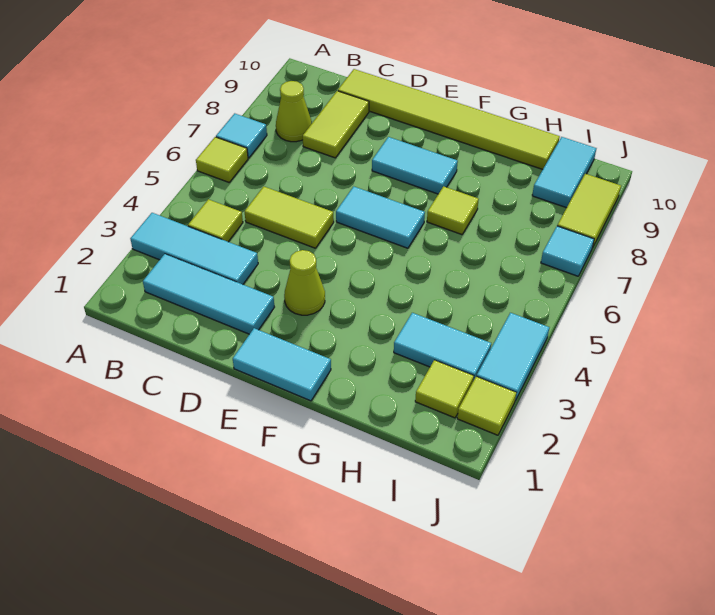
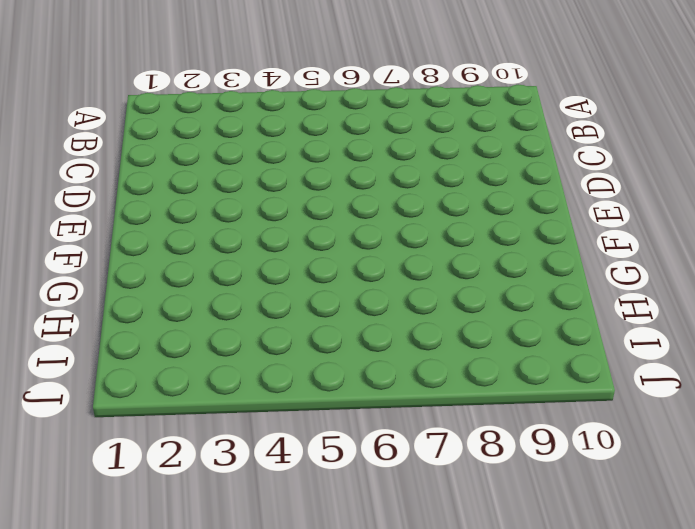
none -> cyan 1x3 tile [130,213,258,284]
none -> lime 1x1 tile [196,137,248,182]
none -> cyan 1x1 tile [216,113,267,158]

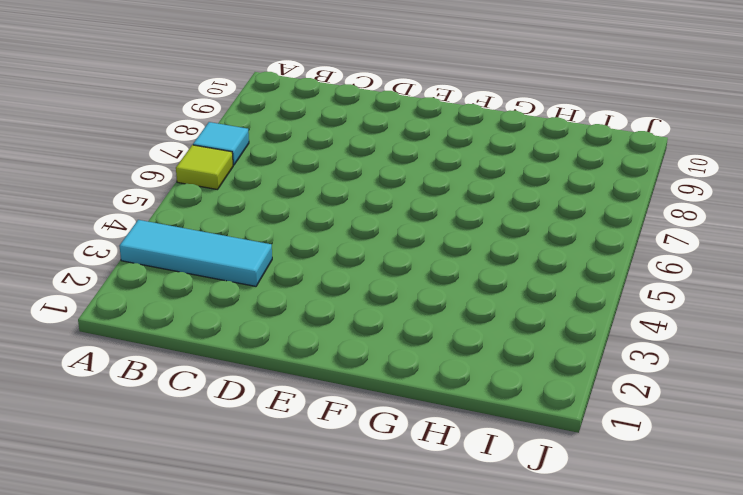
none -> cyan 1x3 tile [143,254,274,334]
none -> lime 1x1 tile [188,199,243,242]
none -> lime 1x1 cone [276,81,312,142]

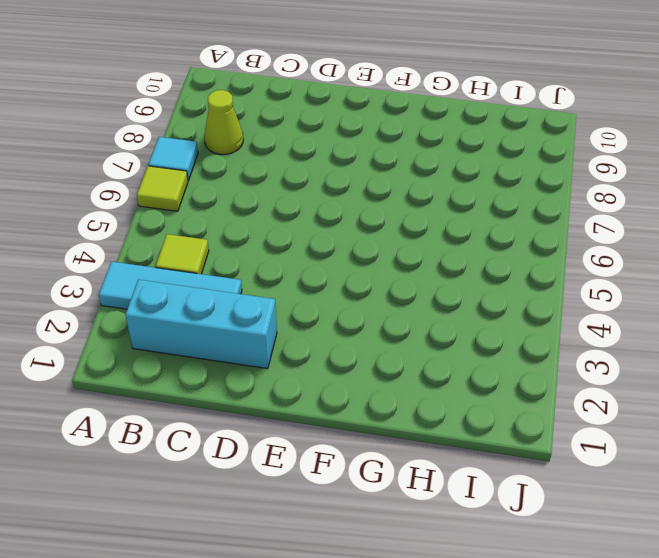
cyan 1x3 brick [125,280,277,369] -> cyan 1x3 tile [143,254,274,334]
none -> lime 1x2 tile [245,187,334,248]
none -> lime 1x2 tile [303,91,369,158]
none -> lime 1x6 tile [338,69,560,169]

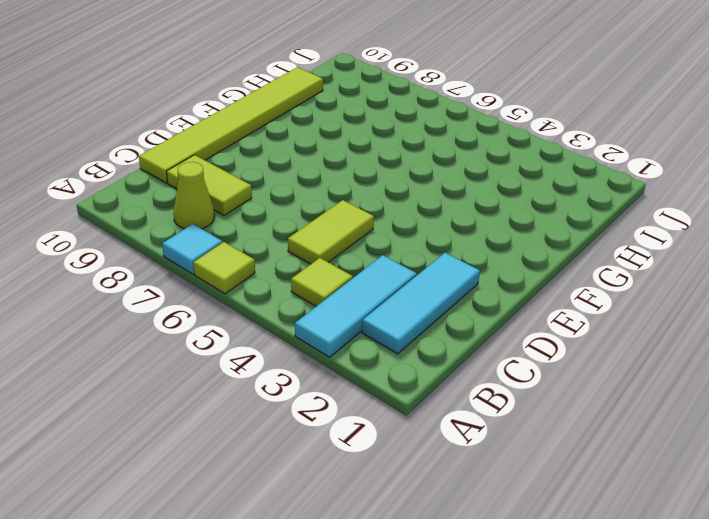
none -> cyan 1x2 tile [233,328,331,401]
none -> lime 1x1 cone [284,250,325,315]
none -> cyan 1x2 tile [336,186,425,248]

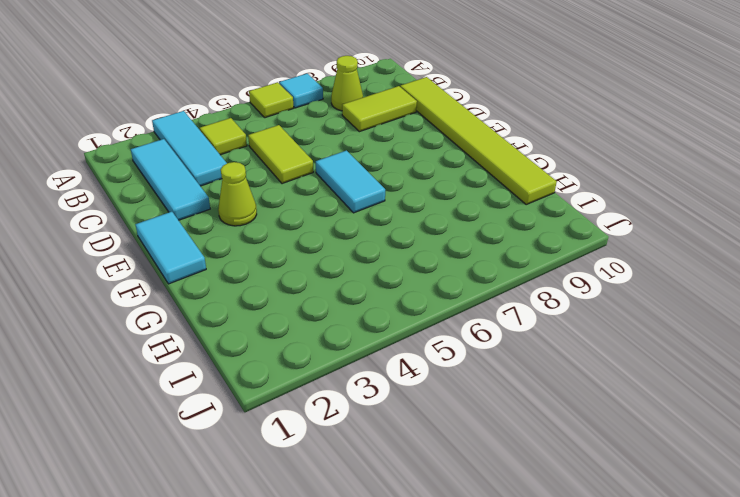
none -> cyan 1x2 tile [372,137,458,194]
none -> lime 1x1 tile [427,186,479,235]
none -> cyan 1x2 tile [394,313,491,381]

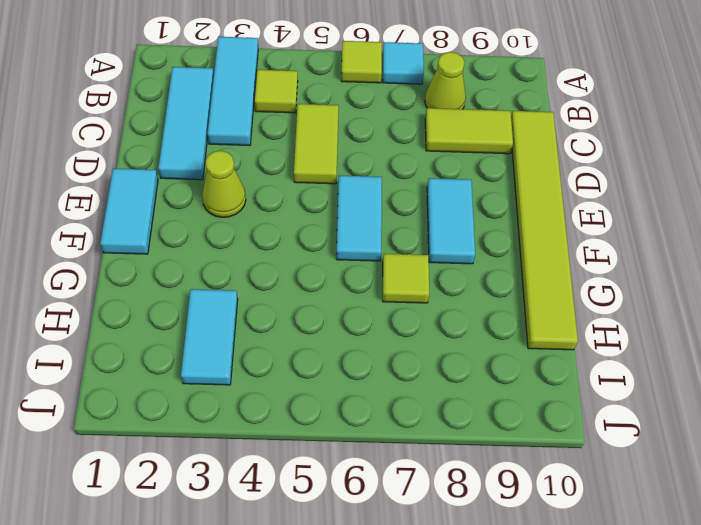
none -> lime 1x1 tile [415,360,474,418]
none -> cyan 1x2 tile [532,137,596,208]
none -> lime 1x1 tile [457,377,516,435]

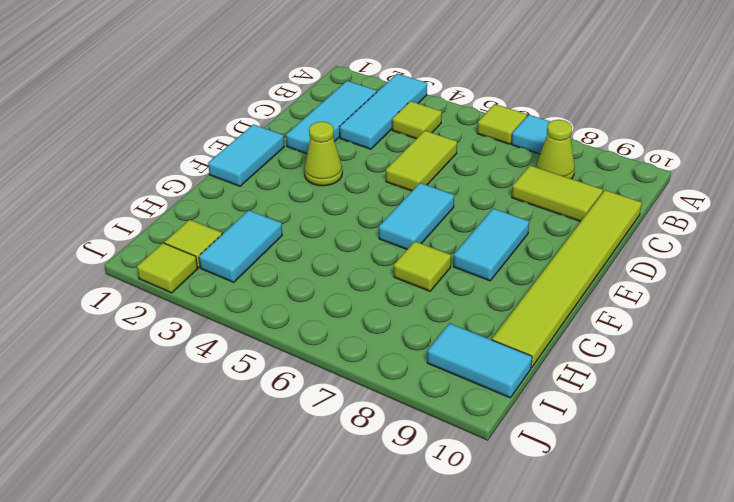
none -> cyan 1x2 tile [477,313,549,401]
none -> cyan 1x1 tile [541,226,594,276]
none -> lime 1x2 tile [557,174,621,248]

